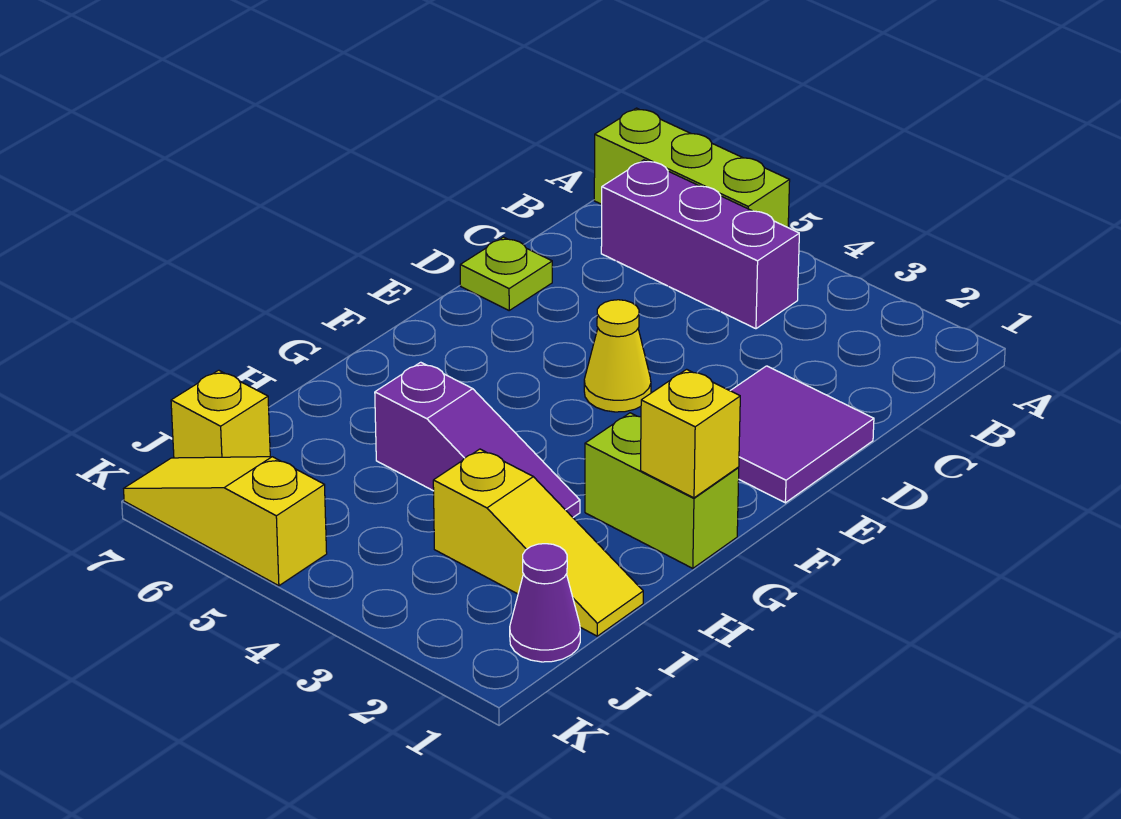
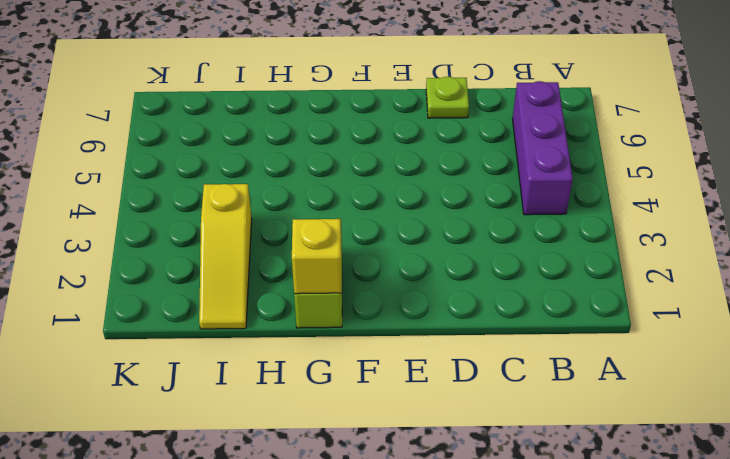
none -> lime 1x3 brick [594,108,790,227]
none -> purple 2x2 tile [730,366,874,503]
none -> yellow 1x1 cone [584,300,651,412]

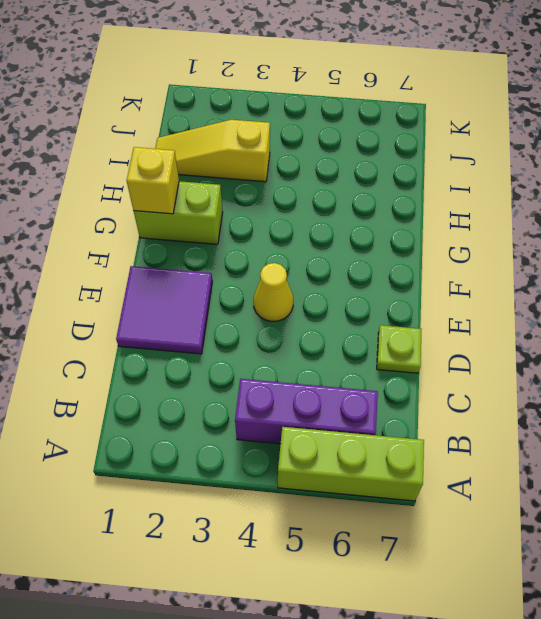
none -> purple 1x3 slope [375,362,580,517]
none -> purple 1x1 cone [510,544,580,662]
none -> yellow 1x1 brick [171,370,270,458]

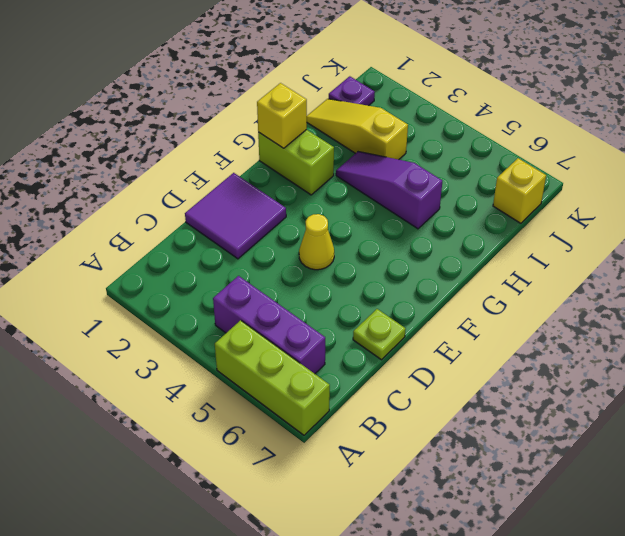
purple 1x1 plate [329,76,375,106] -> purple 1x1 cone [510,544,580,662]
none -> yellow 1x3 slope [124,457,327,586]

